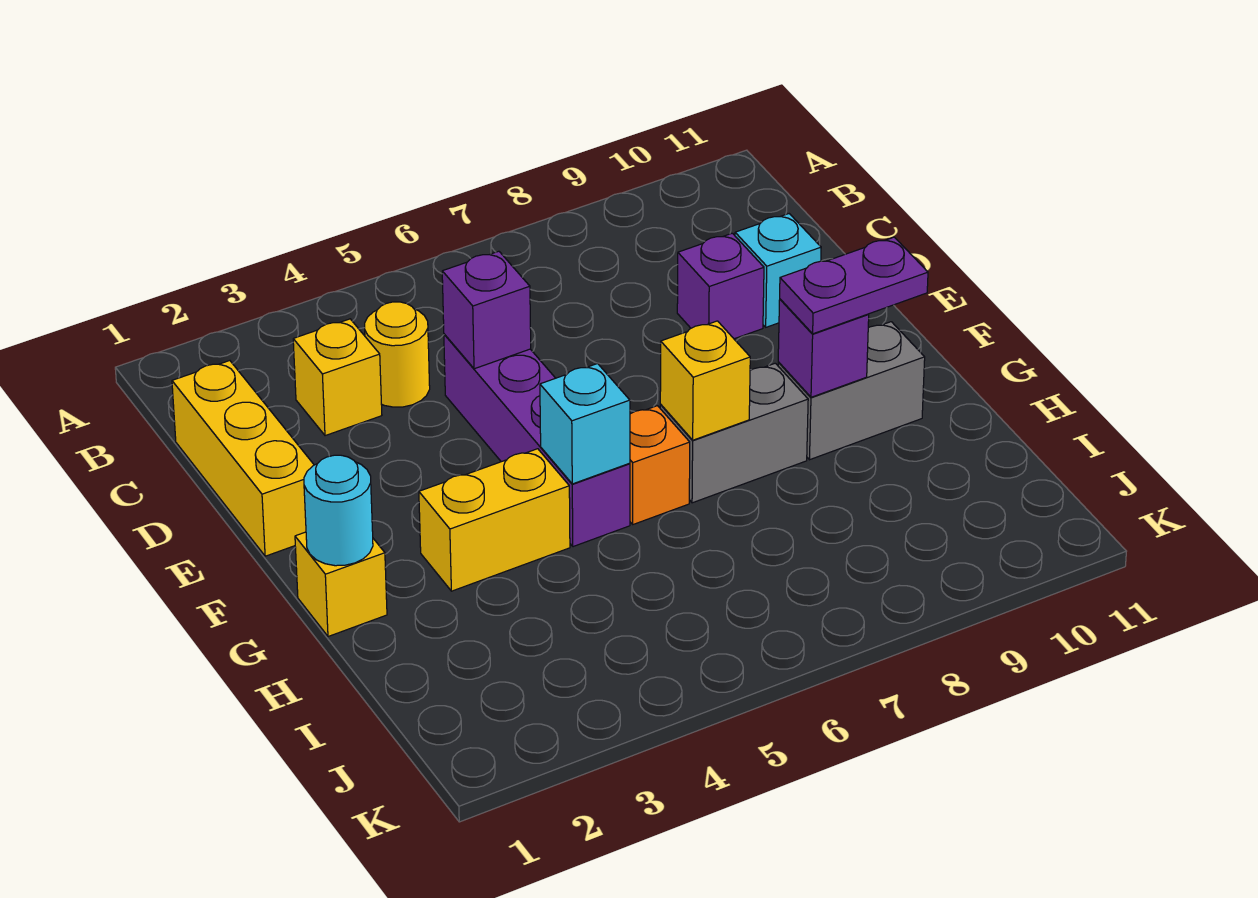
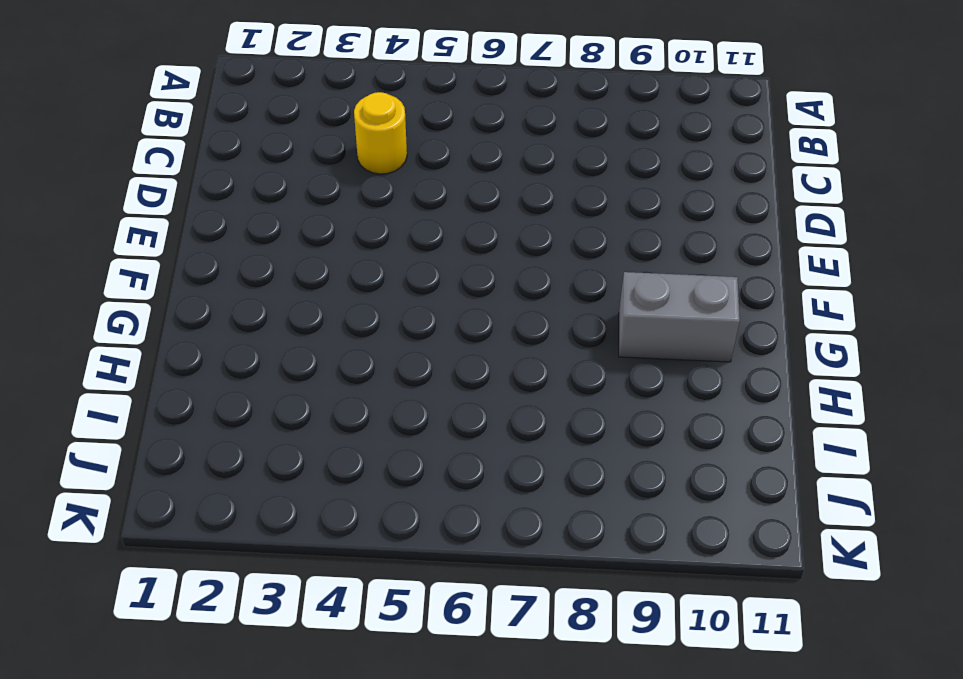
none -> yellow 1x3 brick [172,361,314,556]
none -> yellow 1x1 brick [293,319,382,436]
none -> purple 1x4 brick [444,334,630,547]

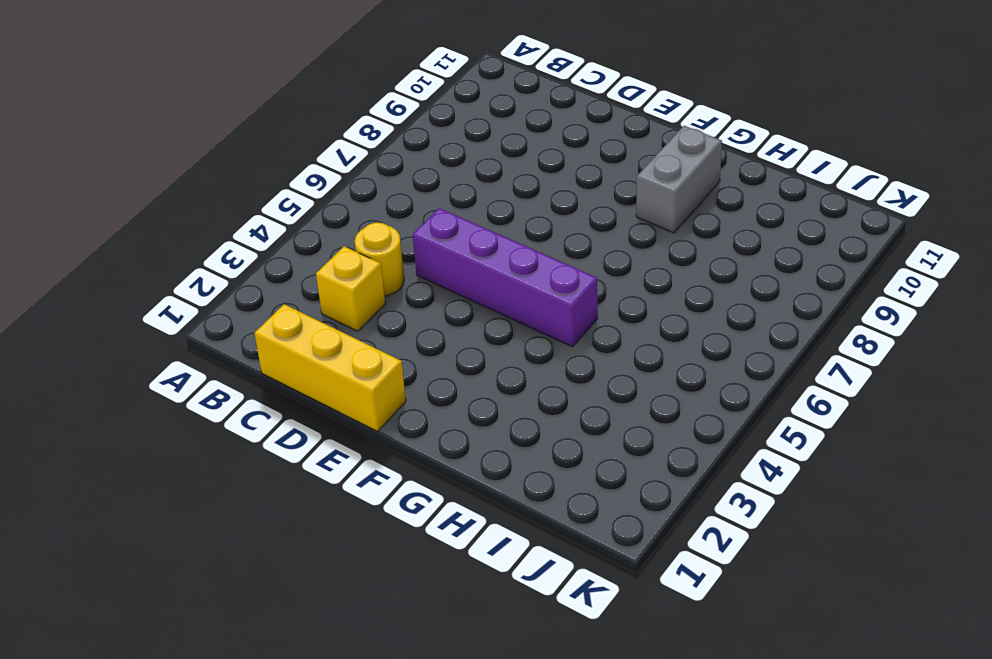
none -> purple 1x1 brick [677,233,764,339]
none -> cyan 1x1 brick [735,214,821,327]
none -> yellow 1x1 brick [295,532,387,637]

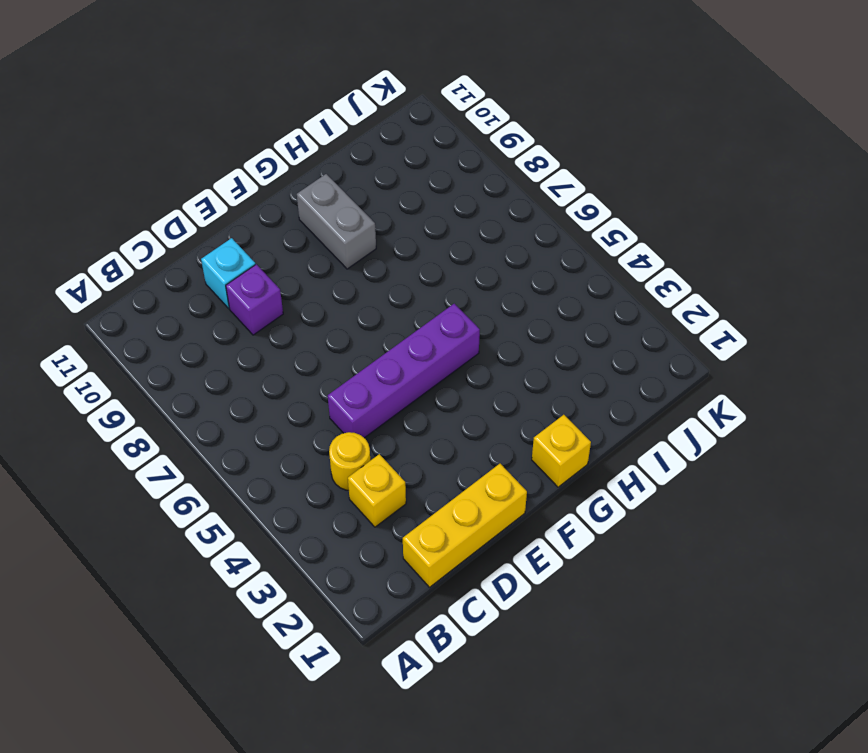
none -> yellow 1x2 brick [419,449,570,591]
none -> orange 1x1 brick [630,406,690,524]
none -> grey 1x2 brick [660,363,808,503]

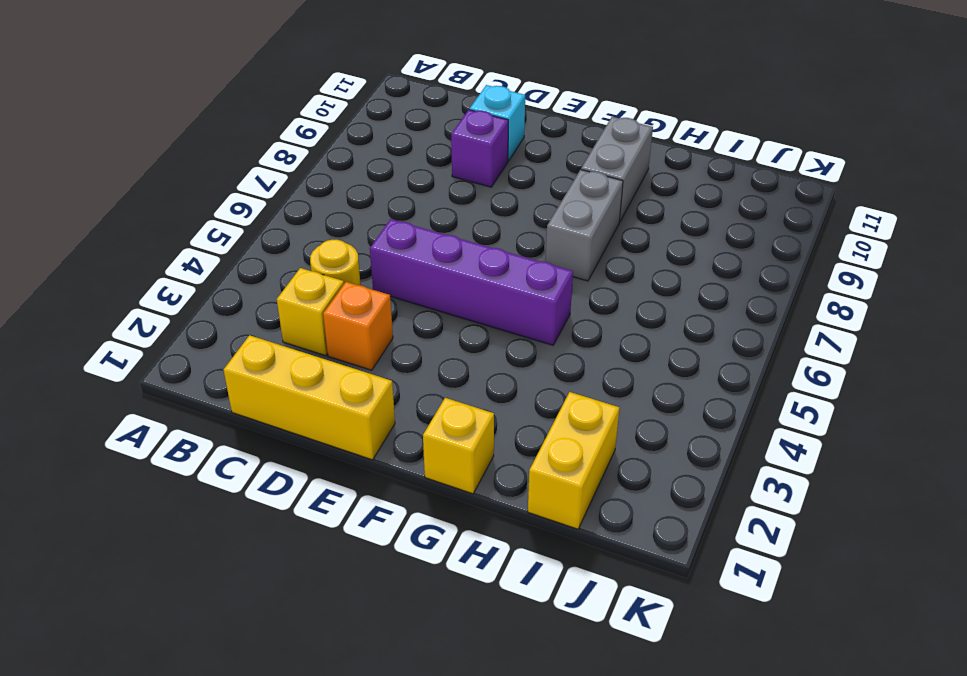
orange 1x1 brick [323,282,393,370] -> orange 1x1 brick moved to [630,406,690,524]
yellow 1x2 brick [528,392,619,529] -> yellow 1x2 brick moved to [419,449,570,591]
none -> purple 1x1 brick [442,251,531,369]
none -> cyan 1x1 round brick [304,455,373,566]
none -> cyan 1x1 brick [540,364,630,484]

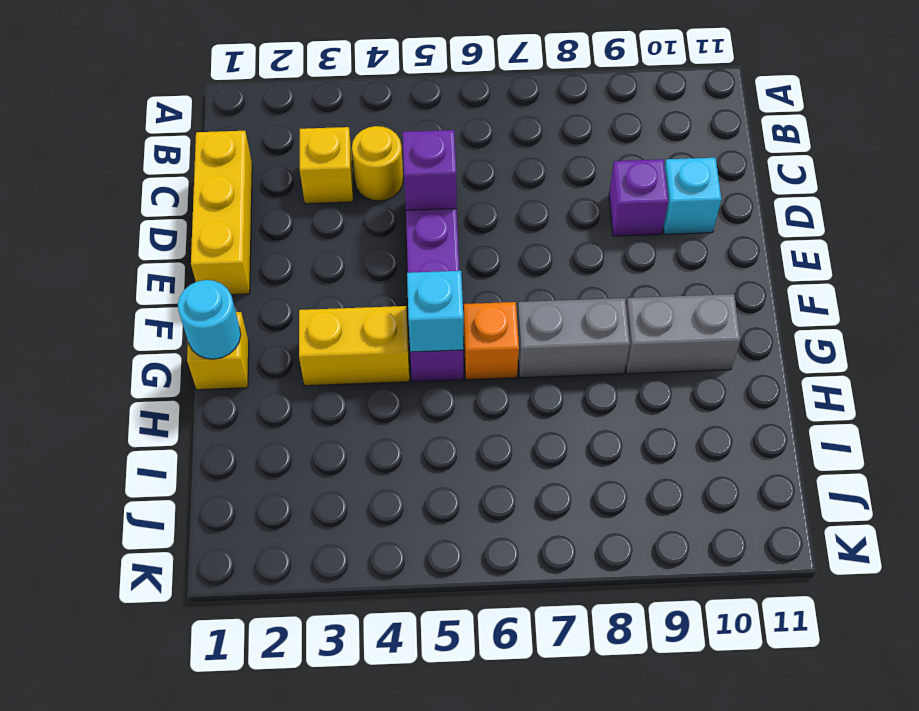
none -> yellow 1x1 brick [660,321,750,440]
none -> purple 1x1 brick [778,299,869,397]
none -> purple 1x2 plate [780,237,928,334]

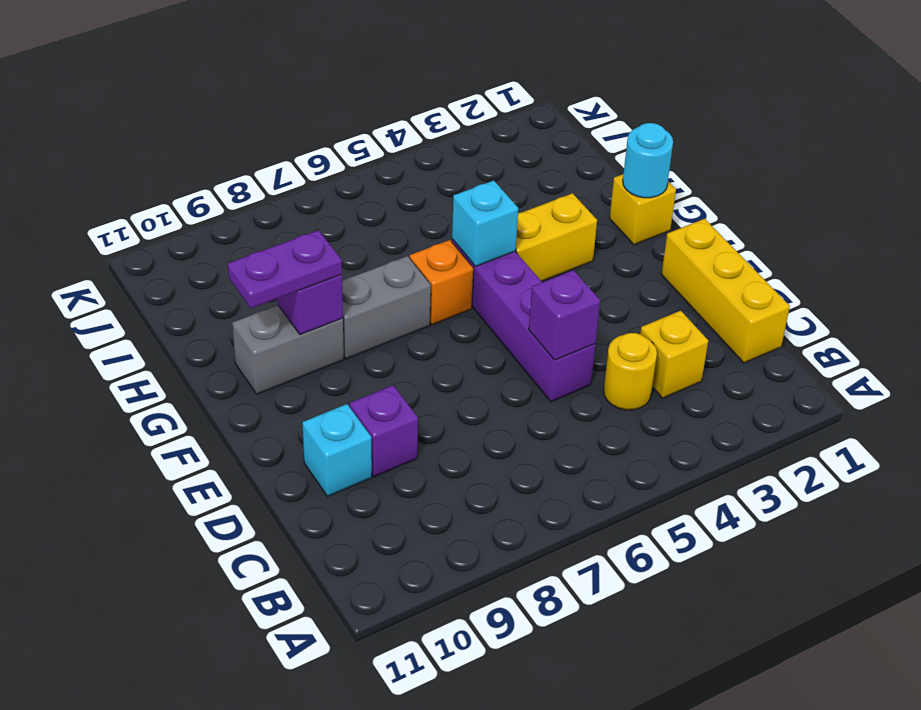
none -> yellow 1x1 brick [660,321,750,440]

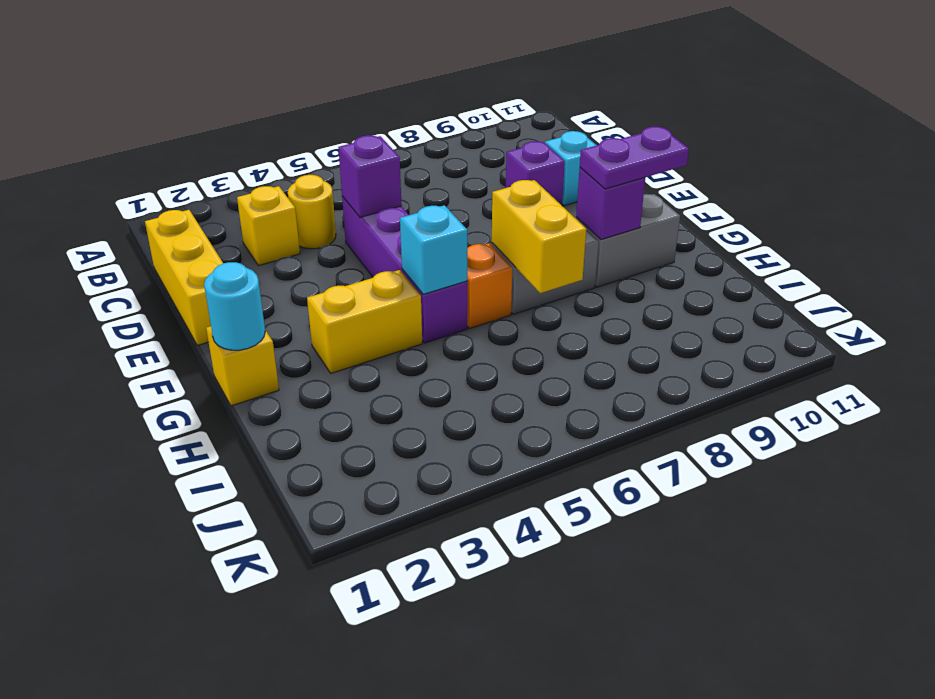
yellow 1x2 brick [492,180,586,293] -> yellow 1x1 brick [660,321,750,440]

